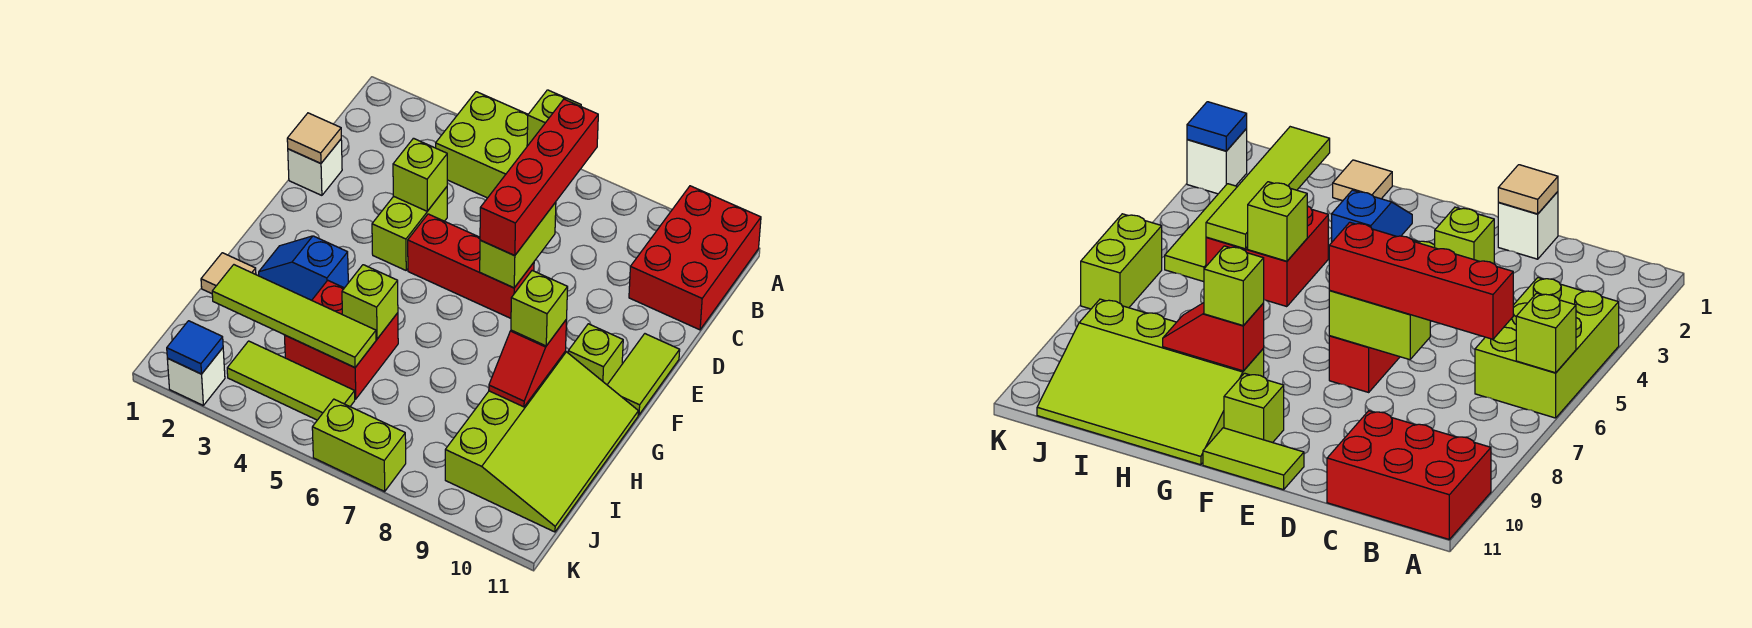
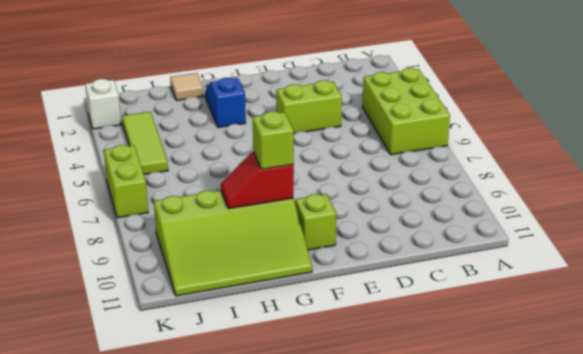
none -> red 2x3 brick [629,186,761,330]
none -> white 1x1 brick [288,139,342,195]
none -> red 1x3 brick [408,214,534,318]

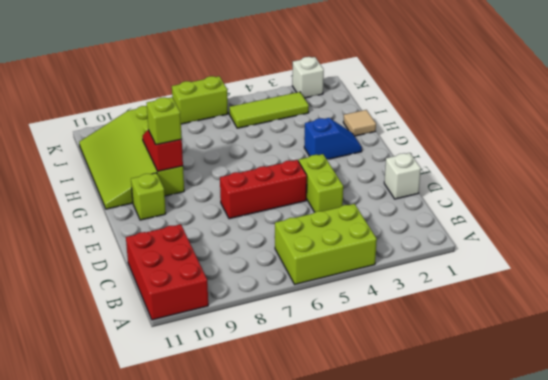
none -> lime 1x2 tile [607,334,680,415]
none -> red 2x2 brick [284,280,398,399]
none -> lime 1x1 brick [527,90,581,146]

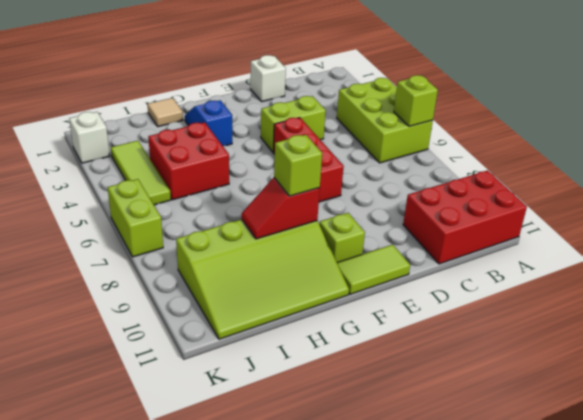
none -> tan 1x1 tile [287,113,341,163]
none -> lime 1x1 brick [393,138,447,211]
none -> lime 1x2 brick [480,202,556,288]

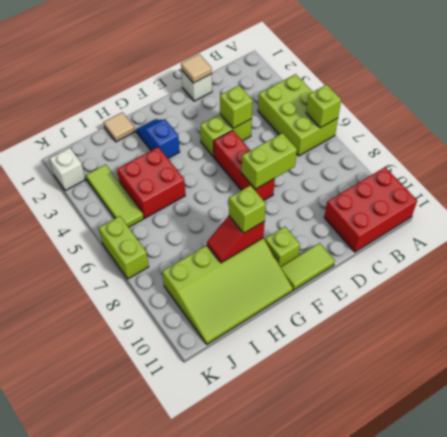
none -> lime 1x1 brick [342,265,398,339]
none -> lime 1x4 tile [212,265,376,368]
none -> blue 1x1 tile [167,321,223,374]

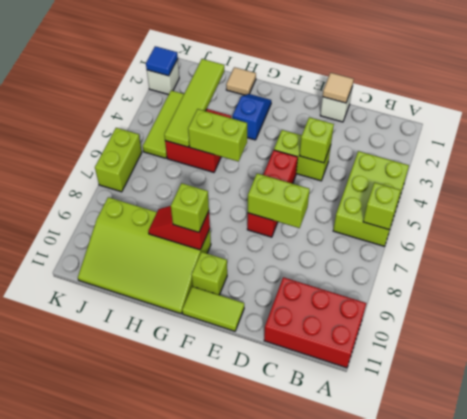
lime 1x2 brick [188,109,247,162] -> lime 1x1 brick [342,265,398,339]
none -> red 1x4 brick [480,99,598,256]

